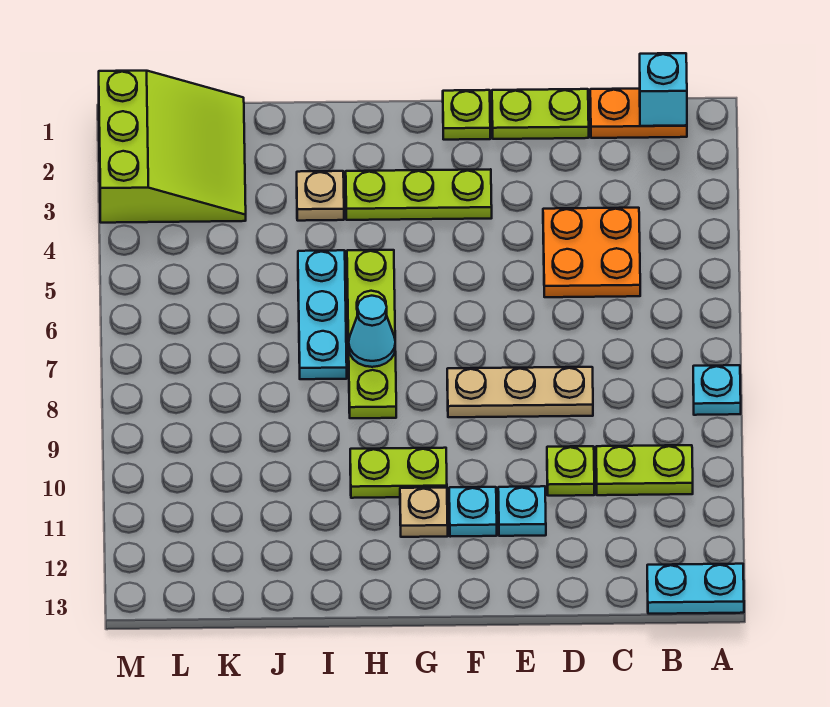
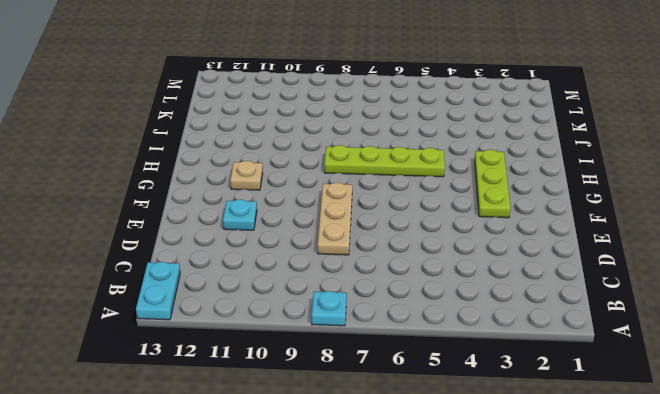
none -> orange 1x2 plate [590,89,687,138]
none -> lime 1x2 plate [596,445,693,495]
none -> orange 2x2 plate [543,208,640,297]

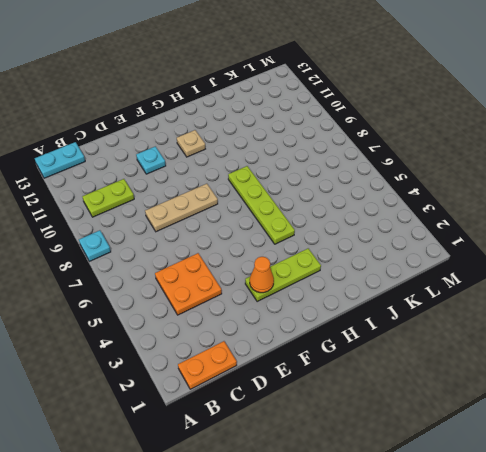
orange 1x1 cone [250,257,274,293] -> none
none -> lime 1x2 plate [492,89,589,139]
none -> lime 1x1 plate [547,446,594,496]
none -> lime 1x1 plate [443,90,490,140]

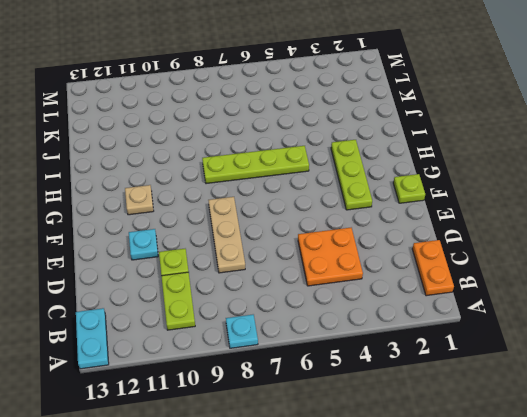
none -> lime 1x2 plate [492,89,589,139]
none -> cyan 1x1 plate [449,487,497,537]
none -> lime 1x2 plate [350,448,447,498]

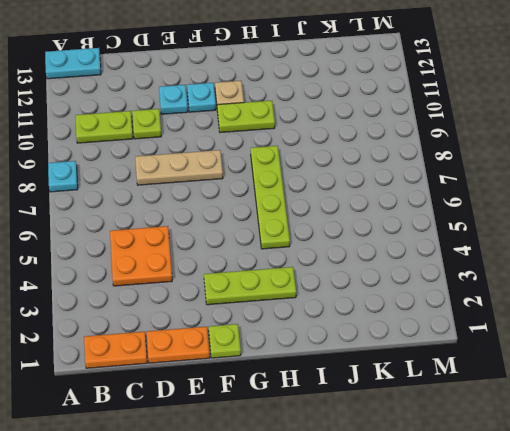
orange 1x2 plate [147,327,210,363] -> lime 1x2 plate [492,89,589,139]
none -> tan 1x1 plate [297,171,344,221]
none -> cyan 1x3 plate [298,250,347,379]
none -> lime 3x3 slope [99,71,246,223]

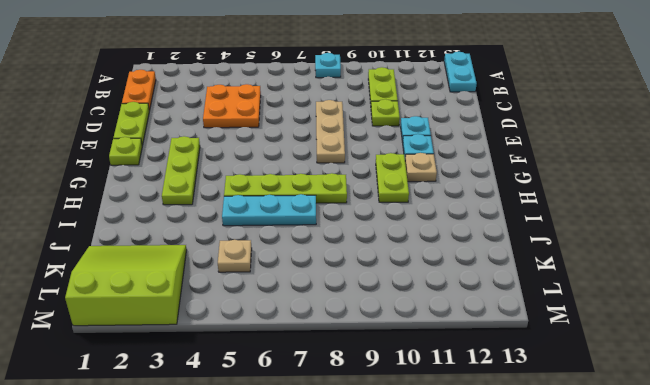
tan 1x1 plate [218,240,252,272] -> tan 1x1 plate moved to [297,171,344,221]
none -> cyan 1x1 brick [640,53,687,126]
none -> cyan 1x1 cone [349,296,395,367]

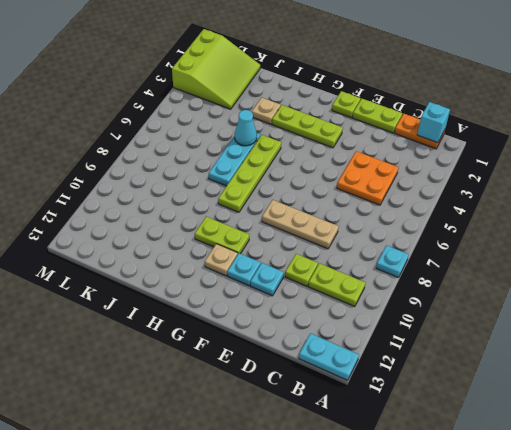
cyan 1x1 cone [235,110,257,146] -> cyan 1x1 cone moved to [349,296,395,367]

